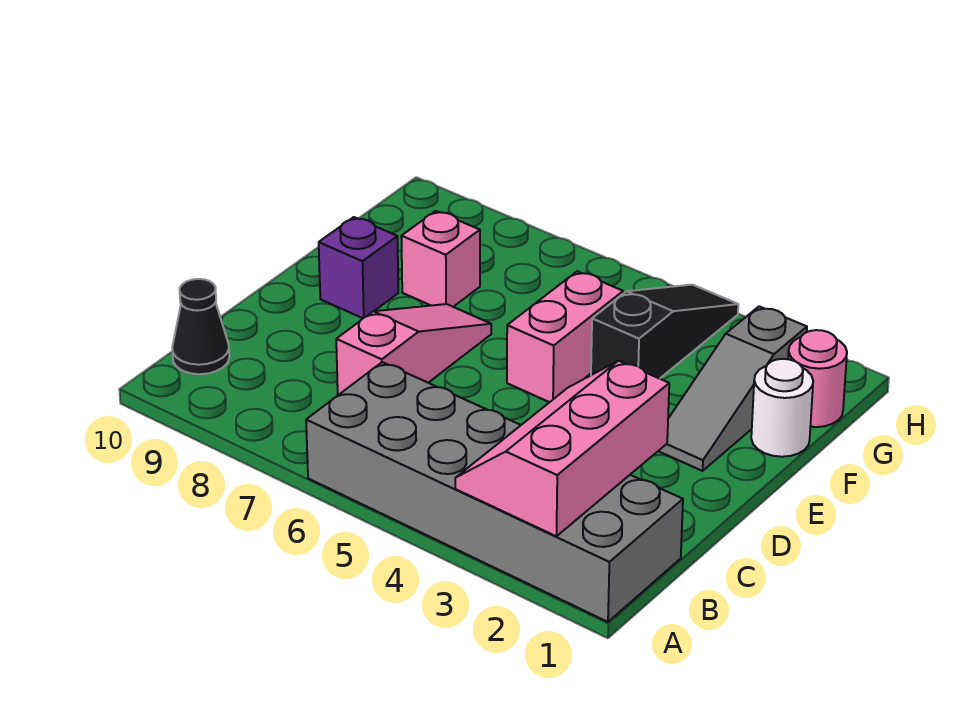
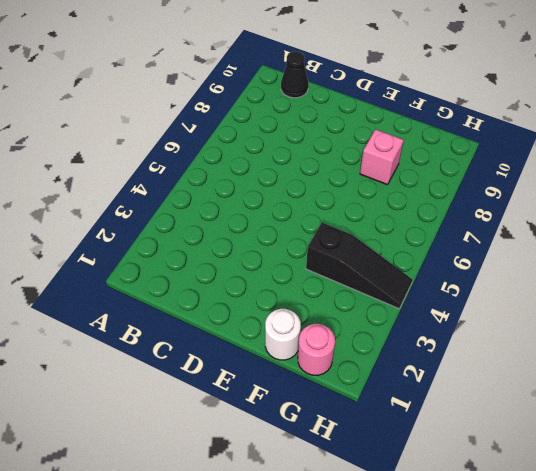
none -> grey 2x6 brick [306,362,683,622]
none -> pink 1x3 slope [336,304,491,395]

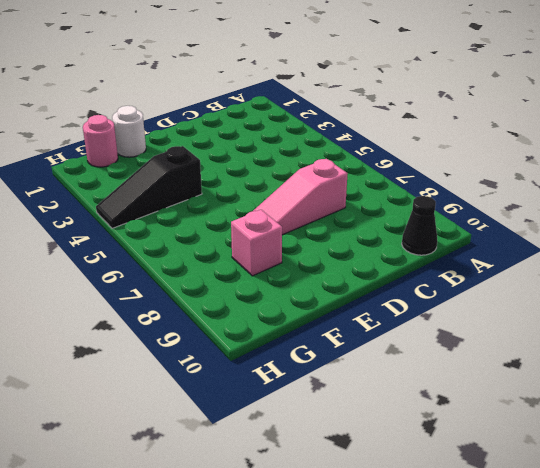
none -> grey 2x6 brick [306,362,683,622]
none -> grey 1x3 slope [659,306,807,471]

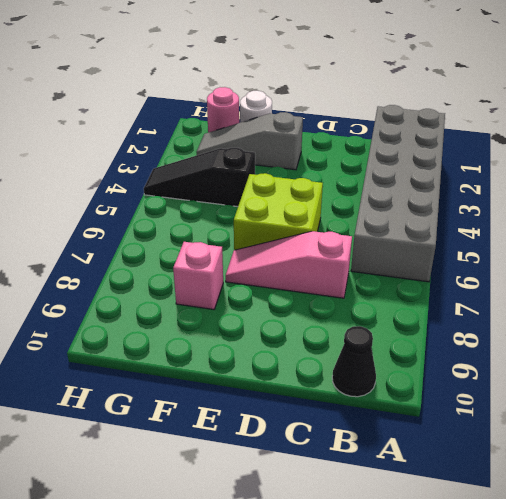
lime 2x2 brick [234,173,323,250] -> pink 1x2 brick [507,271,623,402]
grey 1x3 slope [196,112,303,170] -> grey 1x3 slope turned to [659,306,807,471]
none -> purple 1x1 brick [319,217,398,318]
none -> pink 2x3 slope [455,361,669,536]

